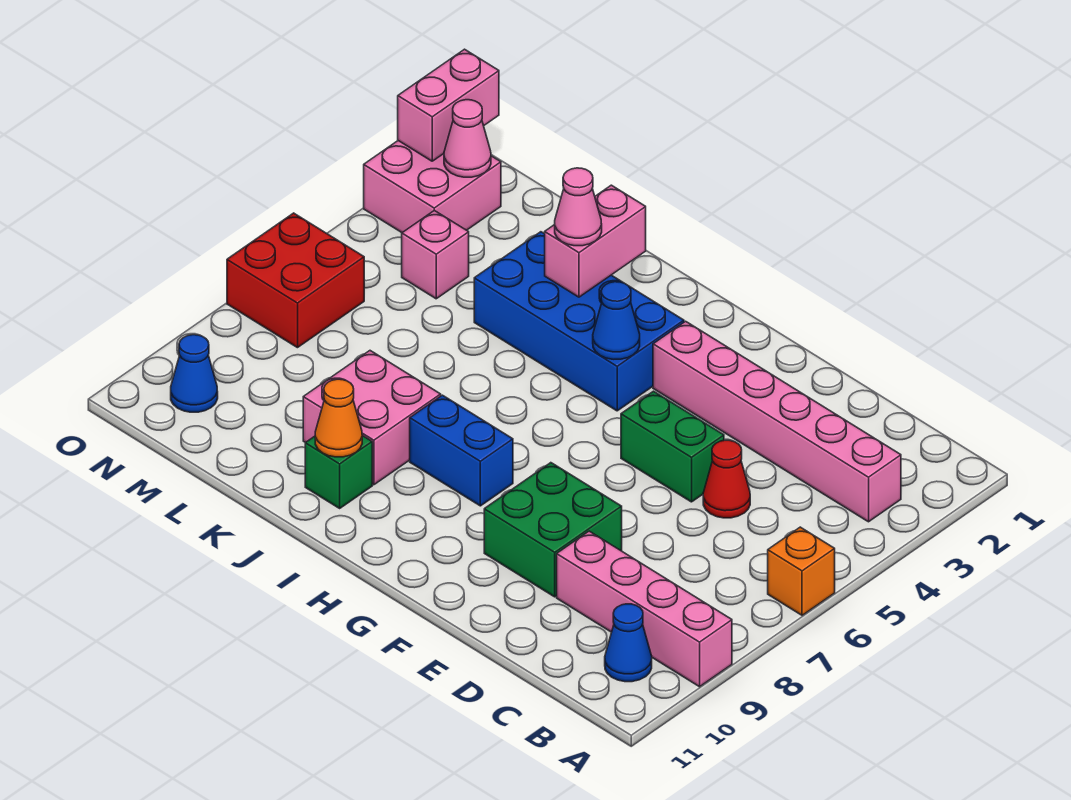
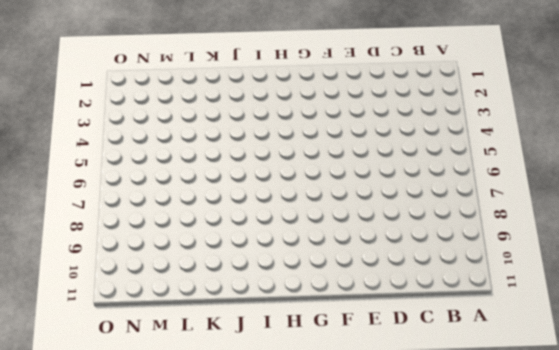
none -> orange 1x1 brick [768,527,835,615]
none -> pink 1x4 brick [557,531,732,687]
none -> pink 1x6 brick [653,321,901,522]

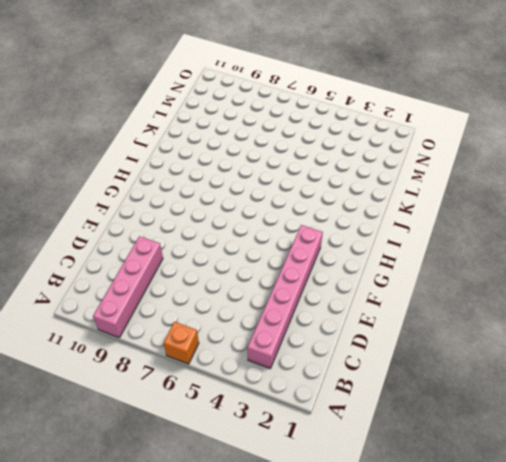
none -> blue 1x1 cone [605,604,652,682]
none -> red 1x1 cone [703,440,750,518]
none -> green 1x2 brick [621,391,724,502]

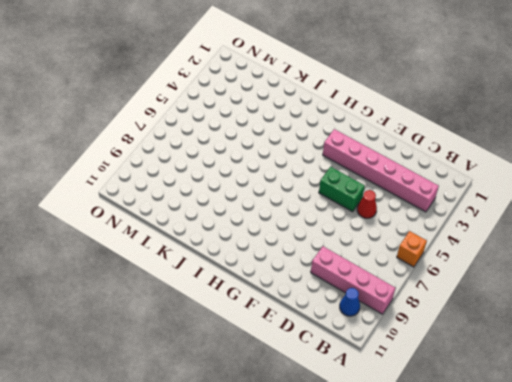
none -> green 2x2 brick [484,463,622,597]
none -> blue 2x4 brick [474,232,684,411]
none -> blue 1x2 brick [410,395,513,506]

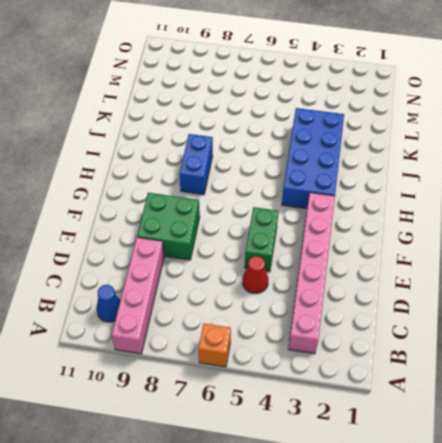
none -> pink 2x2 brick [303,351,441,485]
none -> green 1x1 brick [305,435,372,508]
none -> pink 1x1 brick [402,210,469,299]

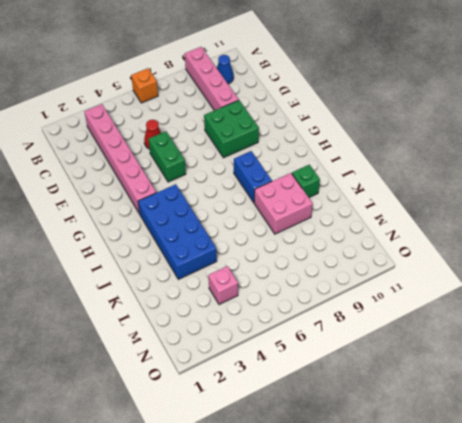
none -> pink 2x2 brick [364,141,501,233]
none -> red 2x2 brick [227,213,364,348]
none -> blue 1x1 cone [171,335,218,412]

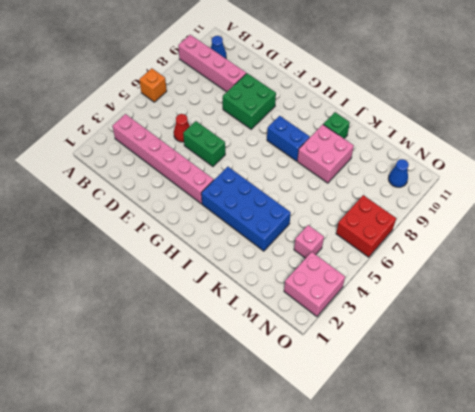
none -> blue 1x1 cone [593,282,640,359]
none -> pink 1x2 brick [545,185,646,297]
none -> orange 1x1 cone [315,379,362,457]

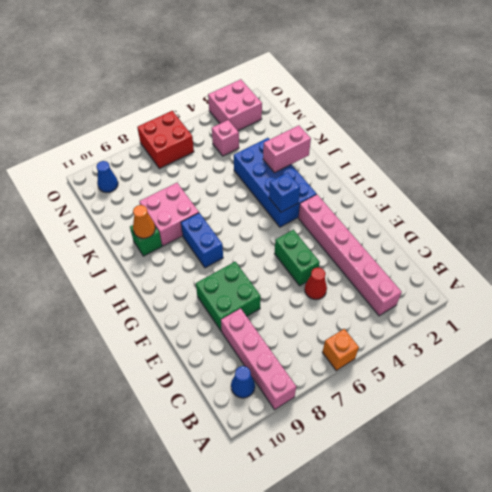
blue 1x1 brick [269,173,300,212] -> blue 1x1 cone [593,282,640,359]
none -> pink 1x1 cone [444,100,491,177]
none -> pink 1x2 brick [398,49,499,161]
none -> pink 1x1 cone [555,168,602,246]

